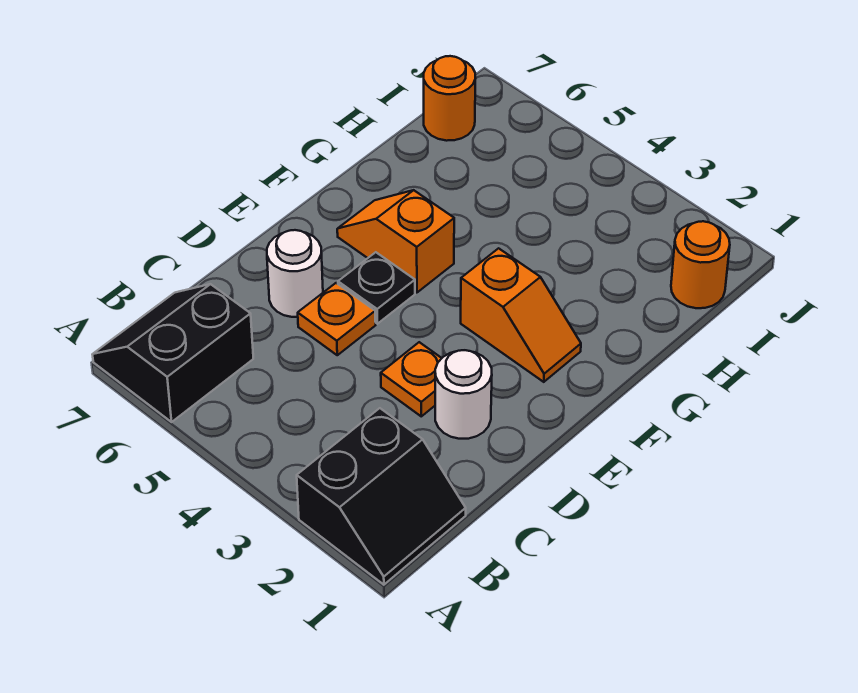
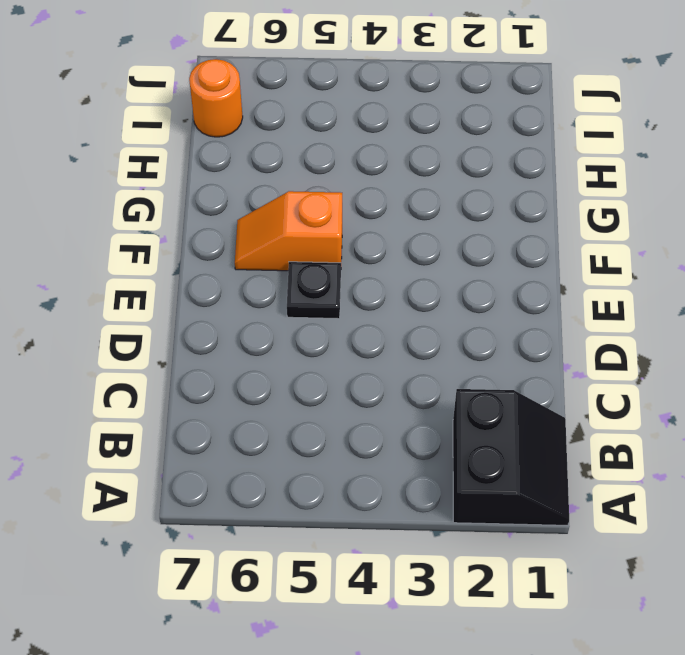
none -> black 2x2 slope [92,284,253,422]
none -> white 1x1 round brick [435,350,492,439]

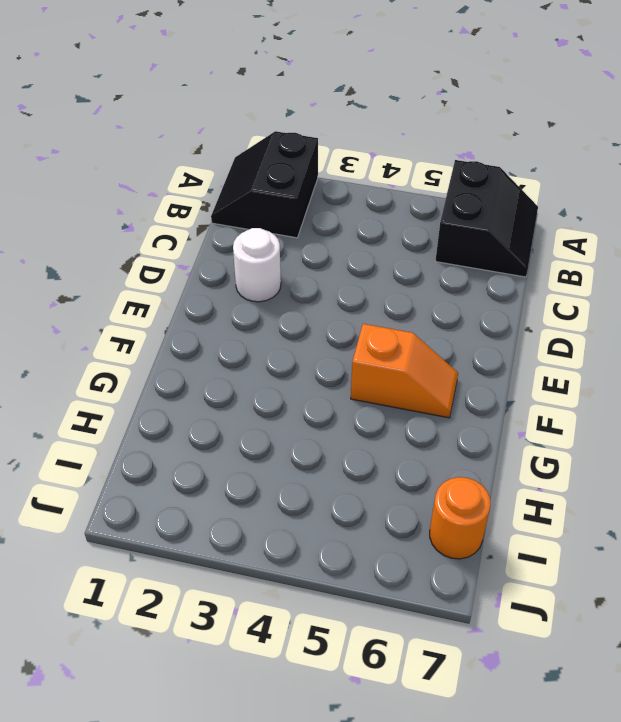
none -> orange 1x1 plate [381,342,442,416]
none -> orange 1x1 plate [298,283,376,355]

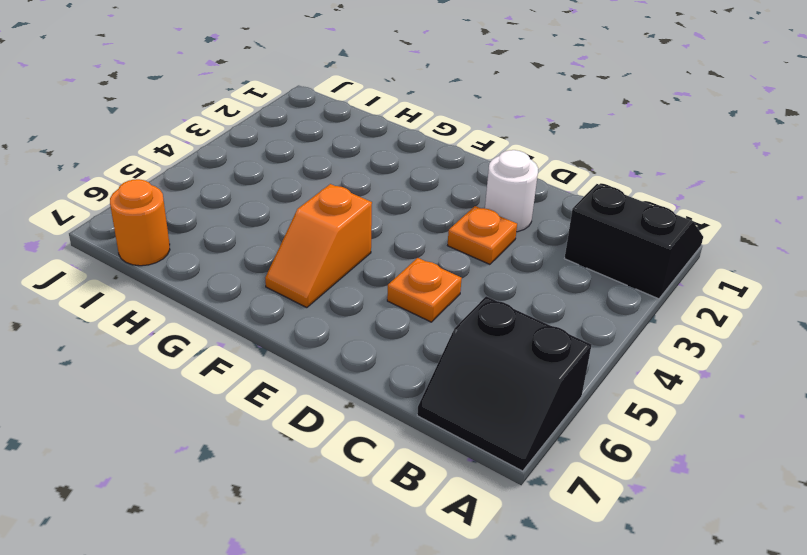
none -> white 1x1 round brick [267,230,323,317]
none -> black 1x1 plate [338,252,415,324]

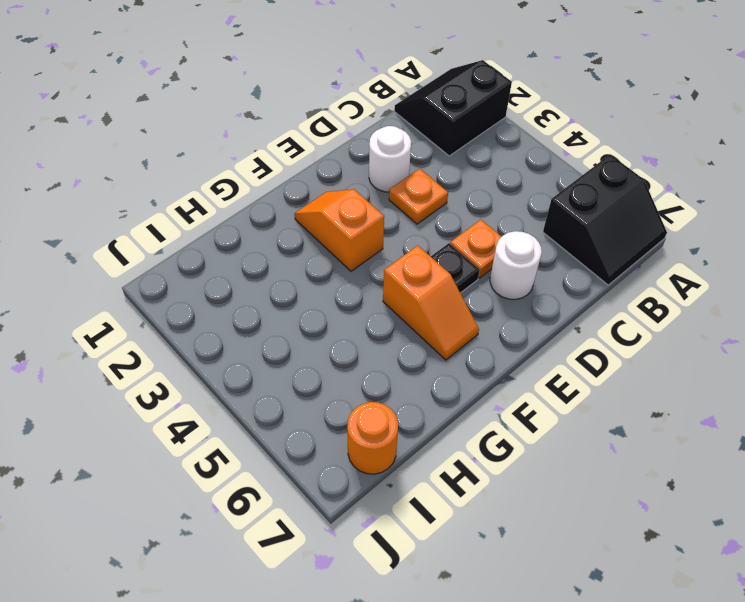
none -> orange 1x1 round brick [671,221,730,308]

